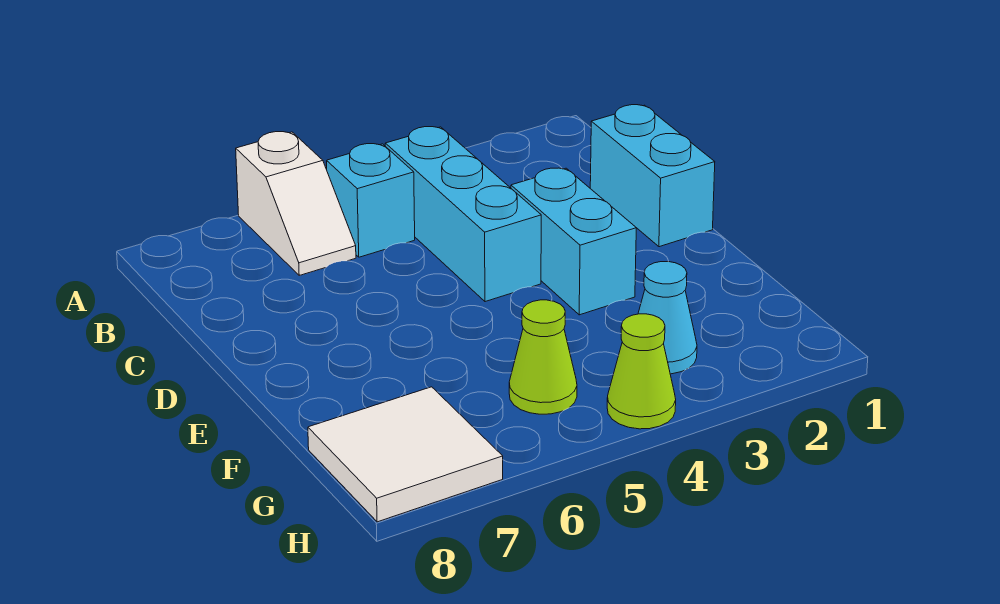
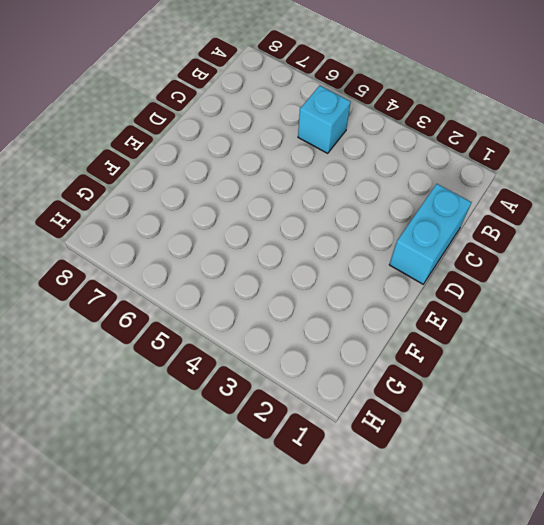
none -> white 1x2 slope [236,132,356,275]
none -> cyan 1x3 brick [385,127,541,302]

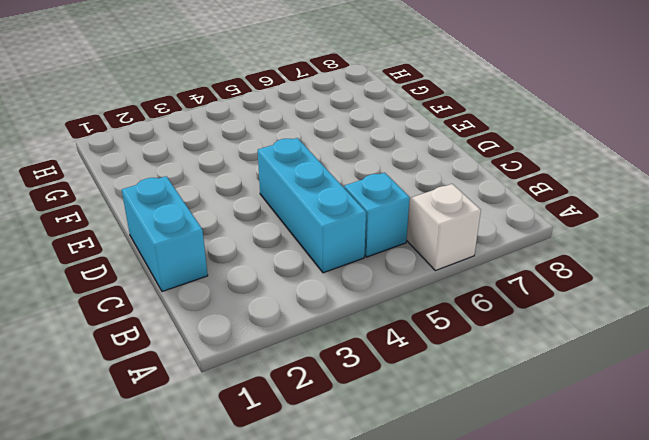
none -> cyan 1x2 brick [511,168,636,315]
none -> cyan 1x1 cone [638,261,697,374]

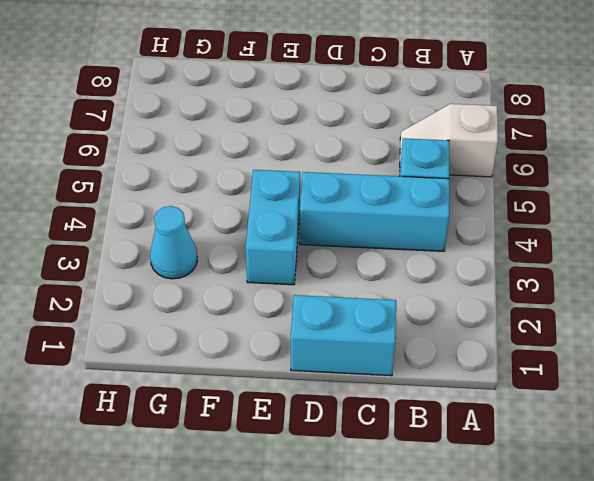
cyan 1x2 brick [246,170,300,285] -> cyan 1x2 brick turned to [511,168,636,315]
none -> lime 1x1 cone [509,300,577,414]
none -> white 2x2 tile [308,387,503,522]

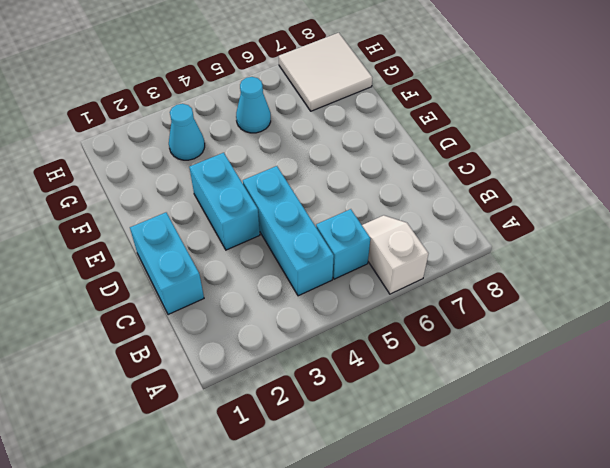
cyan 1x1 cone [236,77,271,133] -> lime 1x1 cone [509,300,577,414]
none -> lime 1x1 cone [607,314,676,429]

